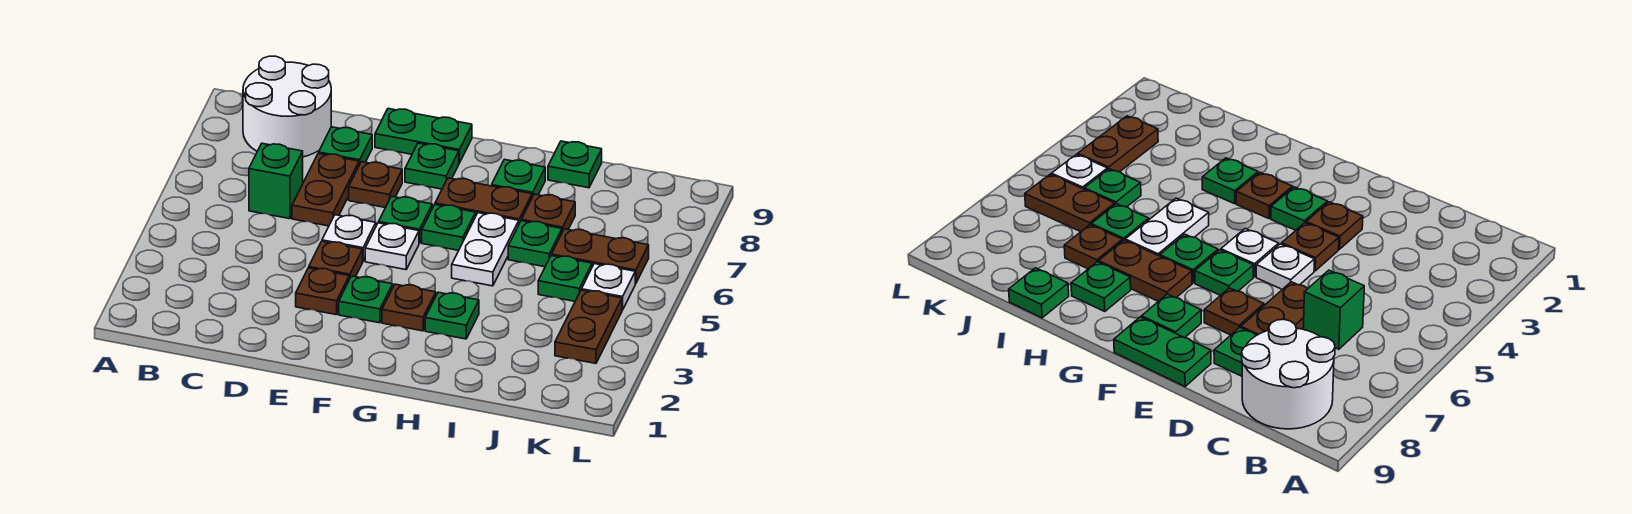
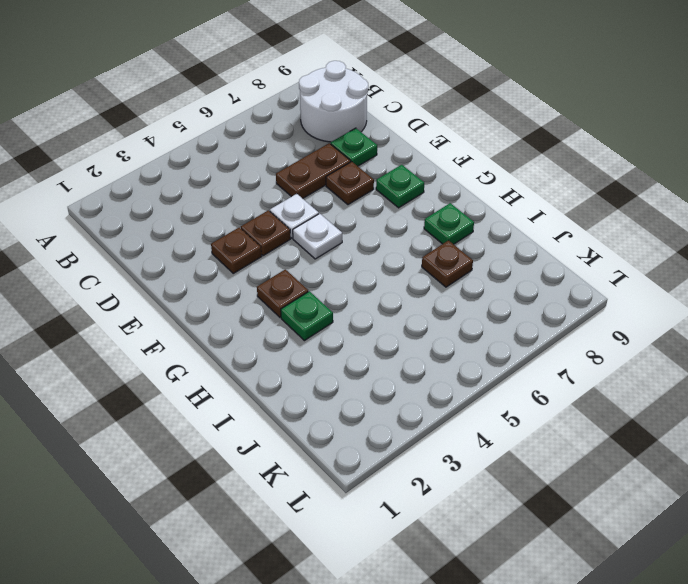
none -> green 1x1 brick [249,143,303,219]
none -> green 1x2 plate [375,109,472,163]
none -> green 1x1 plate [339,276,393,323]

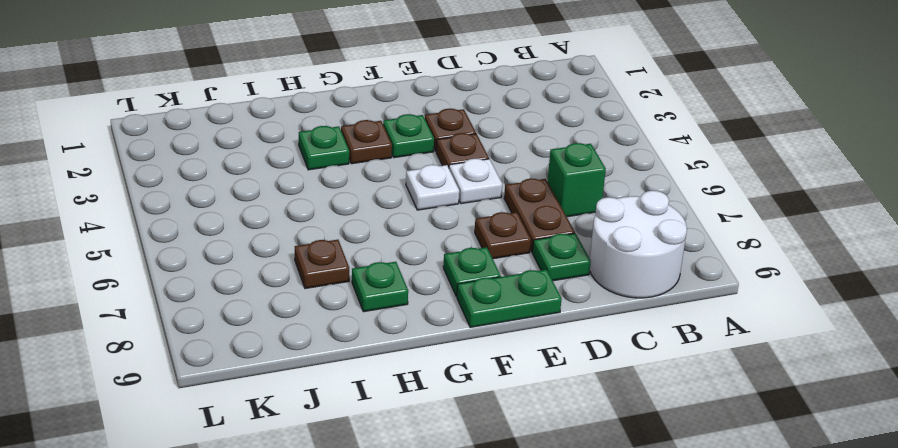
none -> green 1x1 plate [379,196,432,243]
none -> green 1x1 plate [422,205,476,250]
none -> brown 1x2 plate [435,178,532,223]

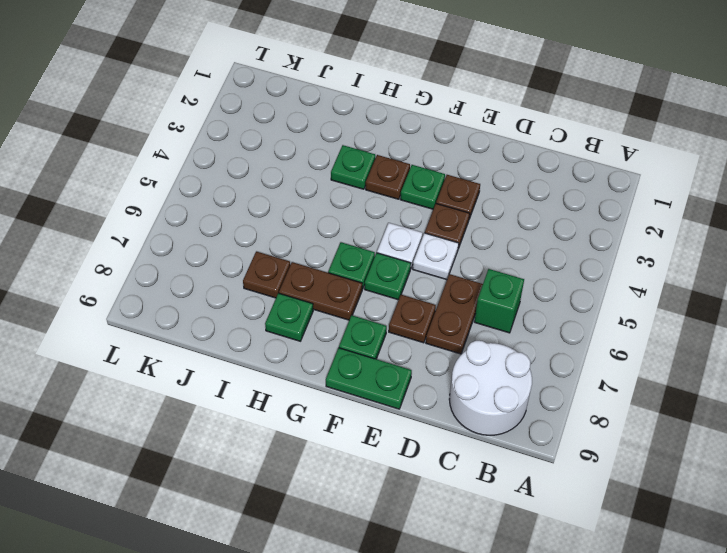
none -> green 1x1 plate [319,127,372,165]
none -> white 1x2 plate [452,213,519,286]
none -> green 1x1 plate [508,221,562,267]

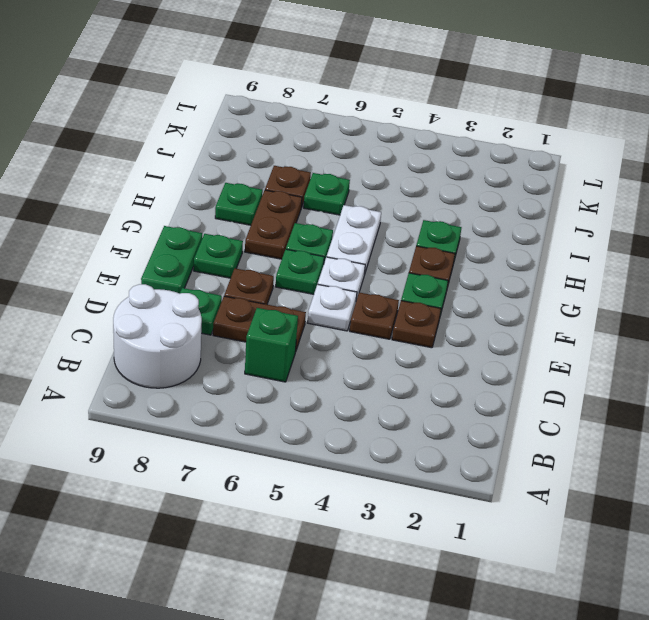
white 1x2 plate [327,205,381,275] -> white 1x2 plate turned to [452,213,519,286]
none -> green 1x1 plate [548,141,602,188]
none -> green 1x1 plate [538,255,592,301]
none -> brown 1x2 plate [552,229,649,284]

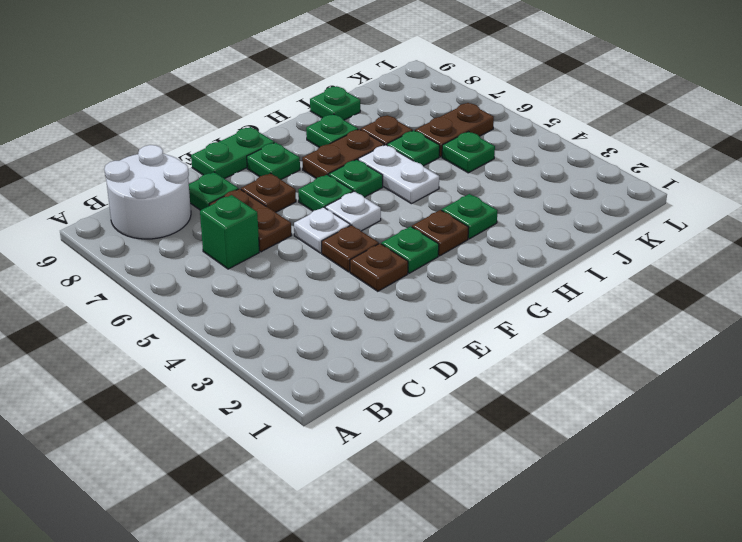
none -> brown 1x2 plate [555,290,622,363]
none -> white 1x1 plate [581,264,635,310]

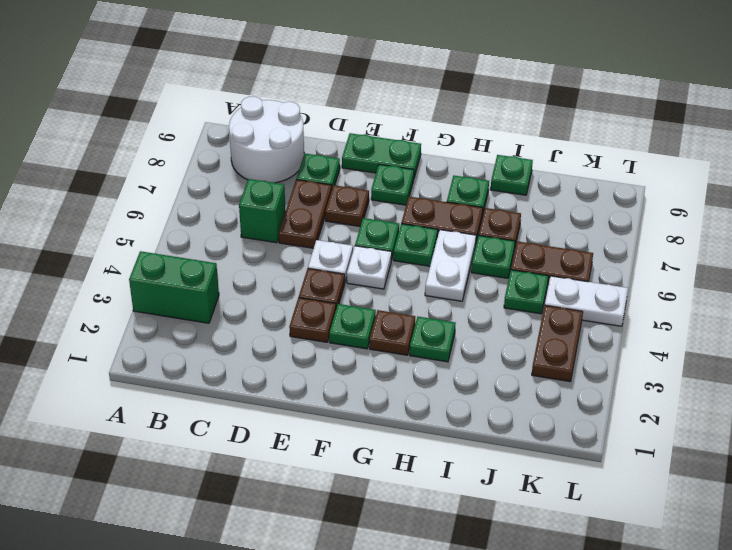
green 1x2 brick [129,251,219,323] -> none
white 1x2 plate [545,276,628,326] -> white 1x1 plate [581,264,635,310]

